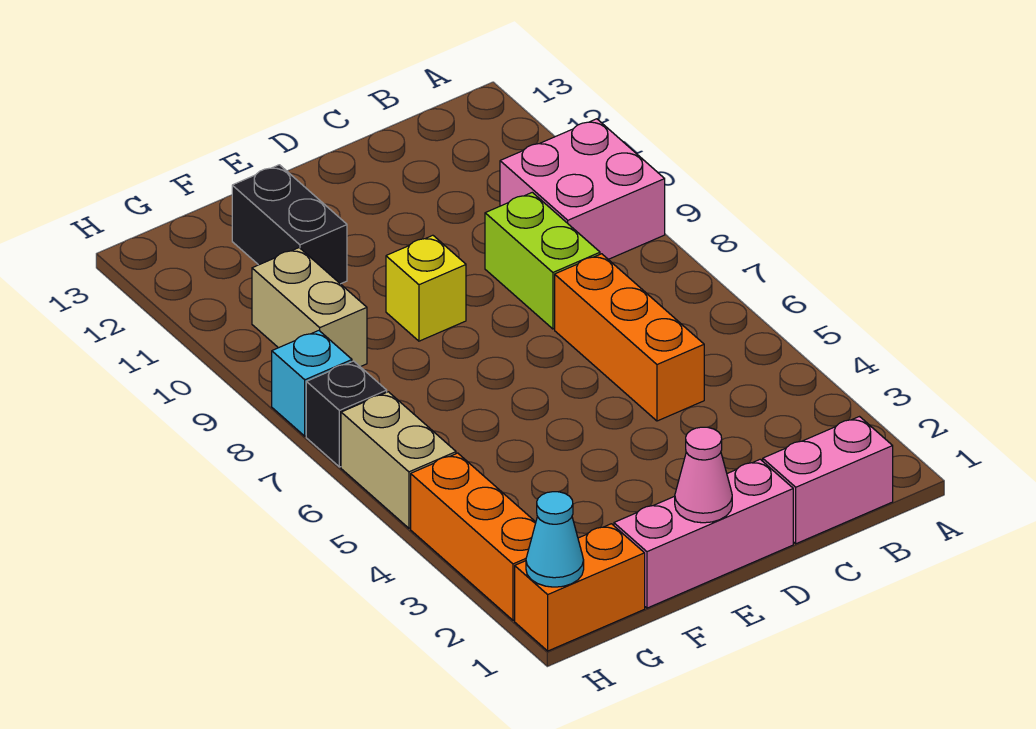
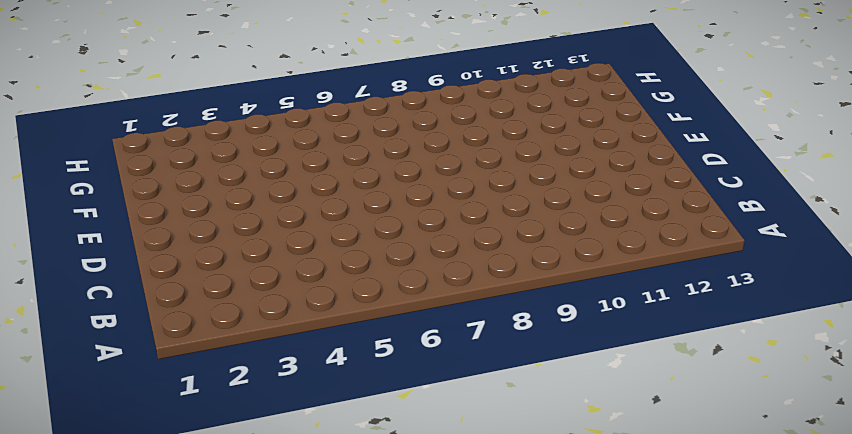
none -> pink 2x2 brick [500,119,665,259]
none -> pink 1x2 brick [763,417,893,544]
none -> orange 1x3 brick [555,254,704,421]

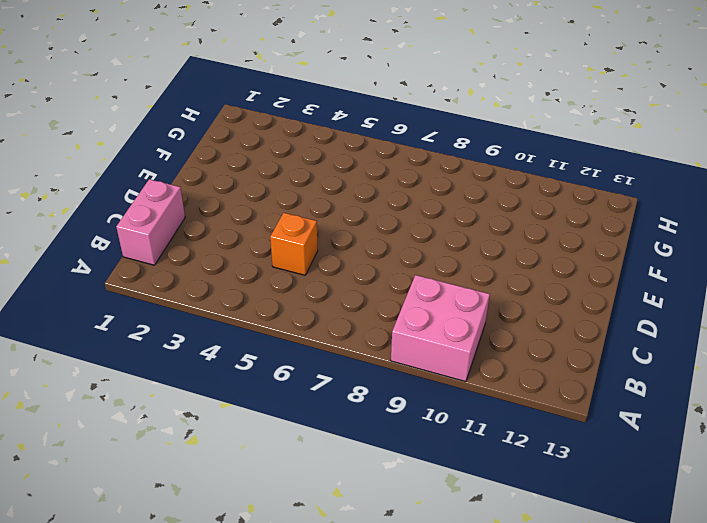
orange 1x1 brick [270,213,318,275] -> orange 1x3 brick [555,254,704,421]
none -> lime 1x2 brick [485,192,600,329]
none -> pink 1x3 brick [614,459,793,608]
none -> yellow 1x1 brick [386,235,466,341]

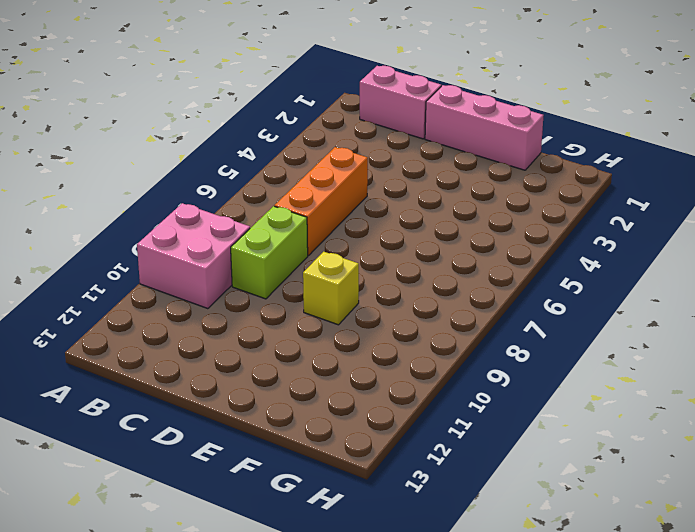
none -> black 1x2 brick [232,165,347,284]
none -> orange 1x2 brick [515,524,645,651]
none -> tan 1x2 brick [252,248,367,367]

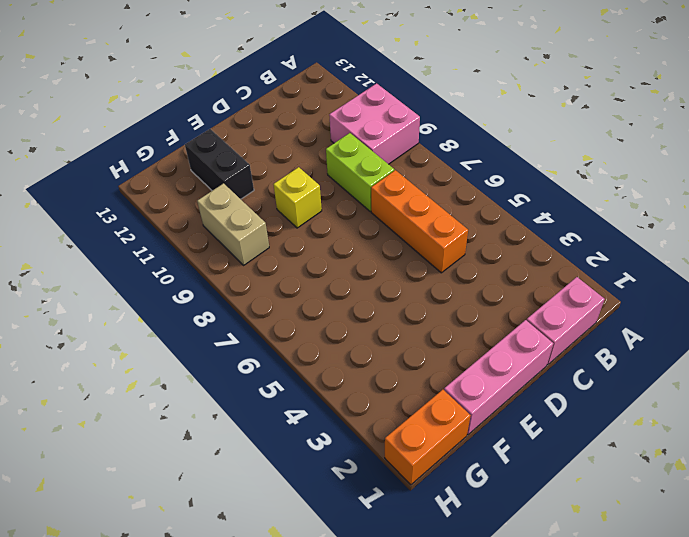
none -> orange 1x3 brick [411,453,536,620]
none -> tan 1x2 brick [341,392,456,528]
none -> black 1x1 brick [306,361,387,467]

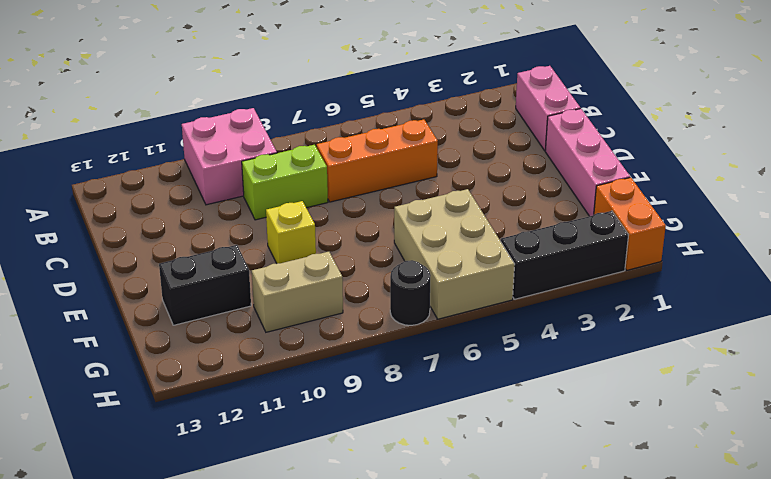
tan 2x3 brick [394,189,515,319] -> tan 1x2 brick [341,392,456,528]
black 1x3 brick [501,211,628,299] -> orange 1x3 brick [411,453,536,620]
black 1x1 round brick [390,260,431,325] -> black 1x1 brick [306,361,387,467]
none -> cyan 1x1 brick [272,331,352,436]
none -> pink 1x1 cone [675,427,732,523]
none -> cyan 1x1 cone [526,492,584,587]

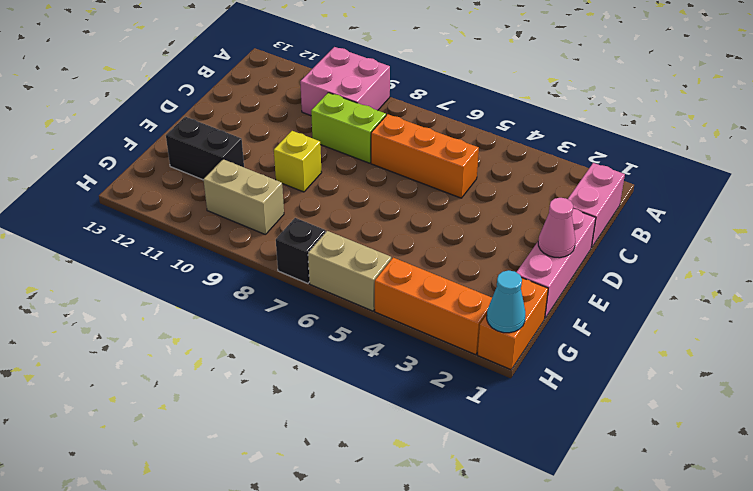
none -> cyan 1x1 brick [272,331,352,436]

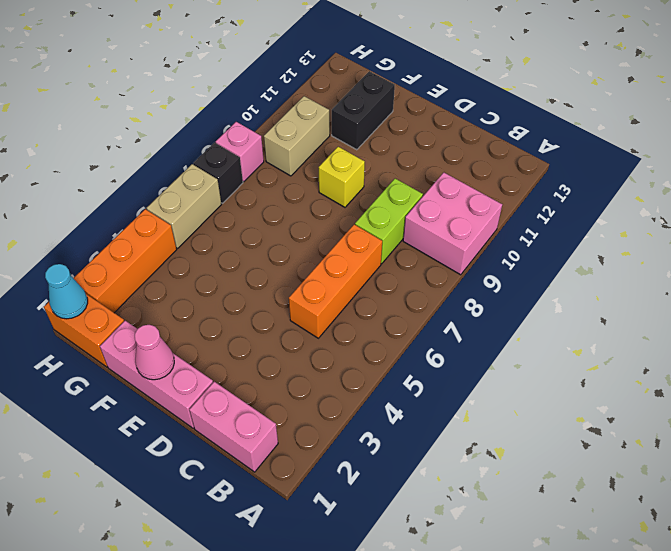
pink 1x1 brick [216,122,264,182] -> cyan 1x1 brick [272,331,352,436]

